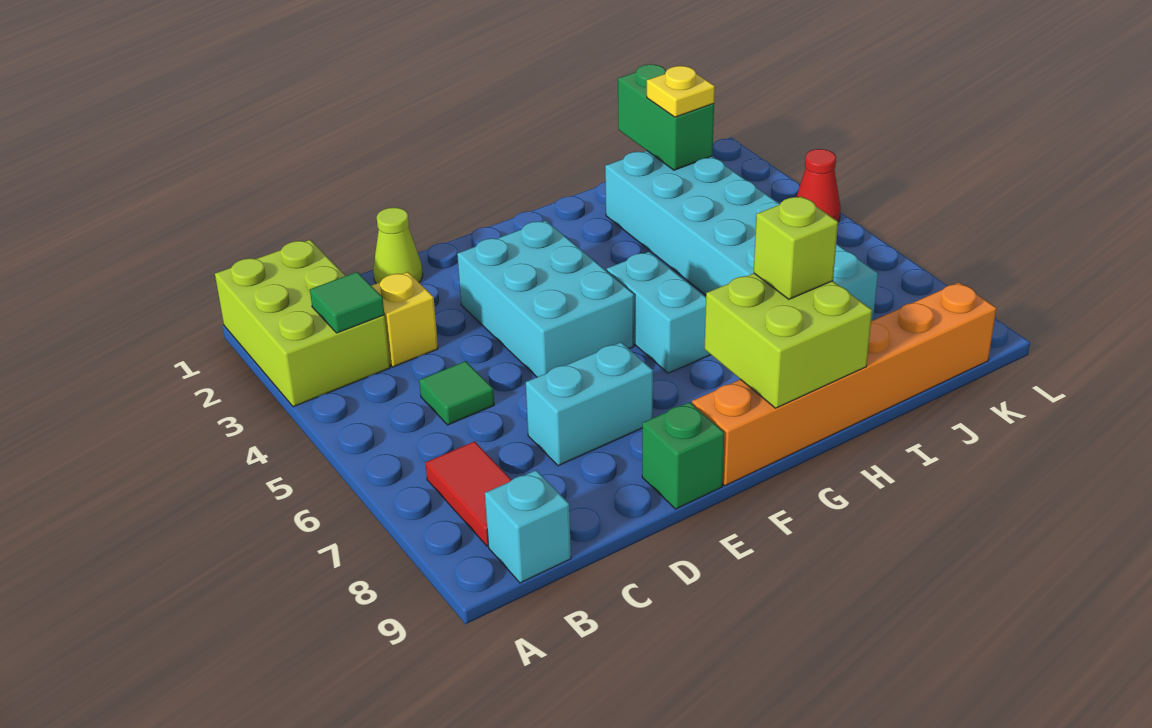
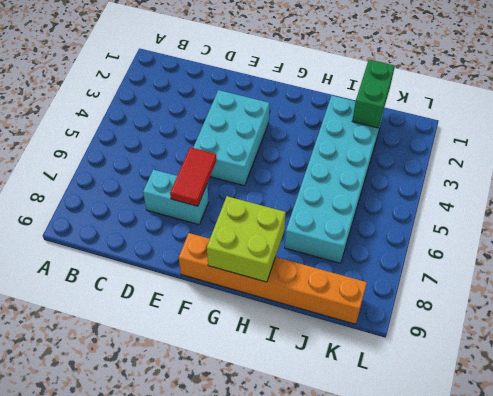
red 1x2 tile [170,147,217,206] -> red 1x2 tile moved to [426,441,511,546]
none -> lime 2x3 brick [215,240,390,407]
none -> cyan 1x1 brick [485,470,571,583]
none -> yellow 1x1 brick [371,272,438,367]

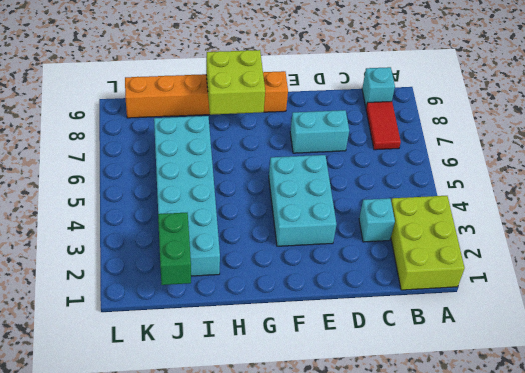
cyan 1x1 brick [359,198,395,242] -> yellow 1x1 brick [371,272,438,367]
none -> green 1x1 tile [419,361,494,425]
none -> lime 1x1 cone [373,208,423,284]
none -> green 1x1 brick [642,402,724,509]

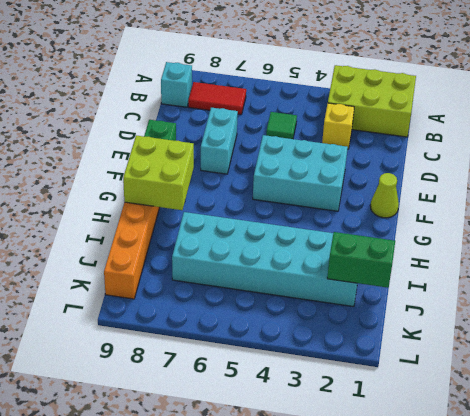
lime 1x1 cone [370,173,399,218] -> lime 1x1 cone moved to [373,208,423,284]
none -> cyan 1x2 brick [607,252,711,373]
none -> red 1x1 cone [797,149,841,222]
none -> green 1x1 tile [310,272,384,333]

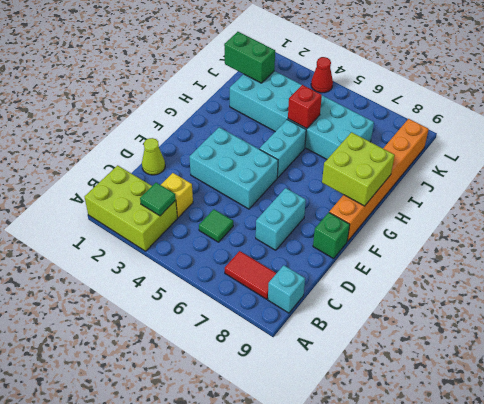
cyan 1x2 brick [260,120,306,178] -> cyan 1x2 brick turned to [607,252,711,373]
red 1x1 brick [288,85,322,129] -> none
none -> lime 1x1 brick [754,196,838,299]
none -> yellow 1x1 plate [647,66,715,117]

